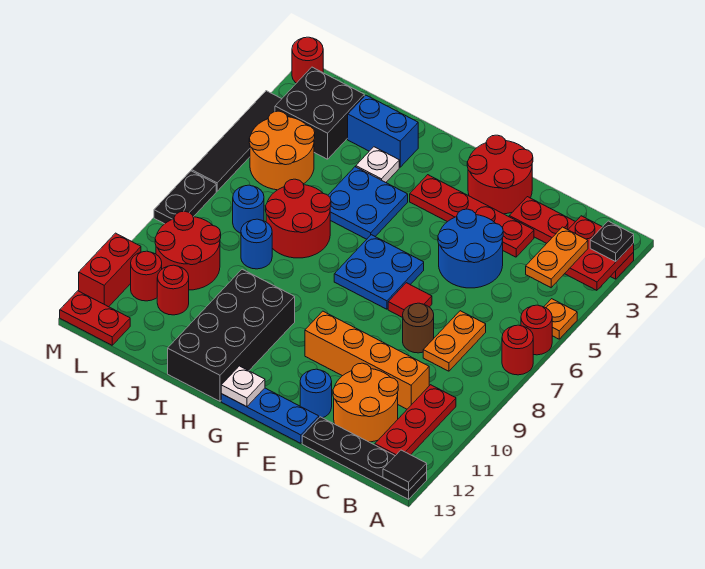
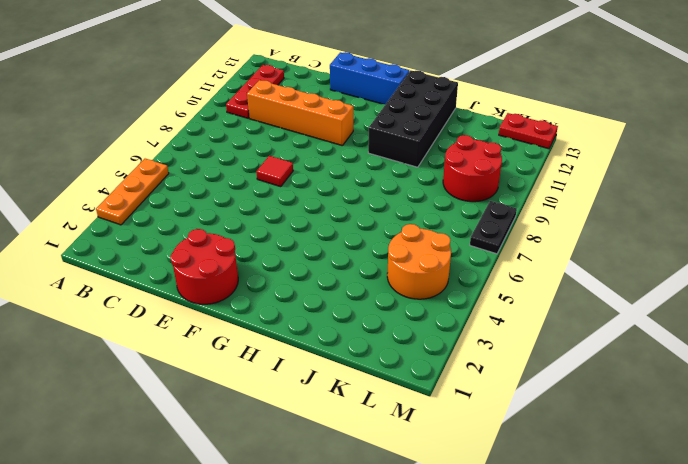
orange 1x3 plate [96,159,169,225] -> orange 1x1 plate [544,299,577,339]
blue 1x3 brick [330,52,409,104] -> blue 1x3 plate [221,388,319,443]
none -> red 1x4 plate [509,197,634,279]
none -> red 1x1 round brick [521,305,552,355]
none -> red 1x1 round brick [502,325,533,375]
none -> black 1x4 plate [302,417,427,499]

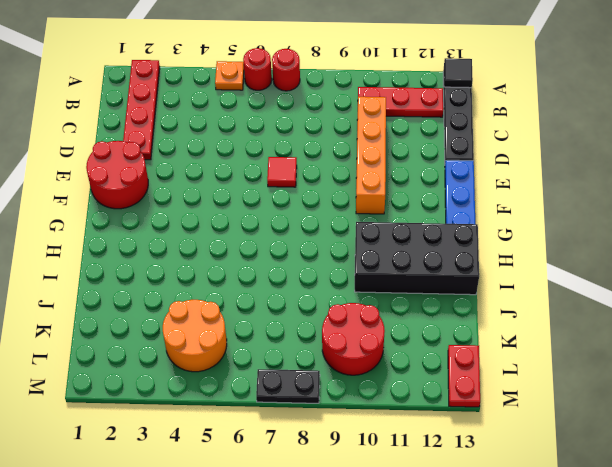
none -> orange 1x2 plate [423,311,486,371]
none -> orange 2x2 round brick [333,363,398,442]
none -> red 1x4 plate [410,175,534,257]
none -> blue 2x2 round brick [438,209,503,288]

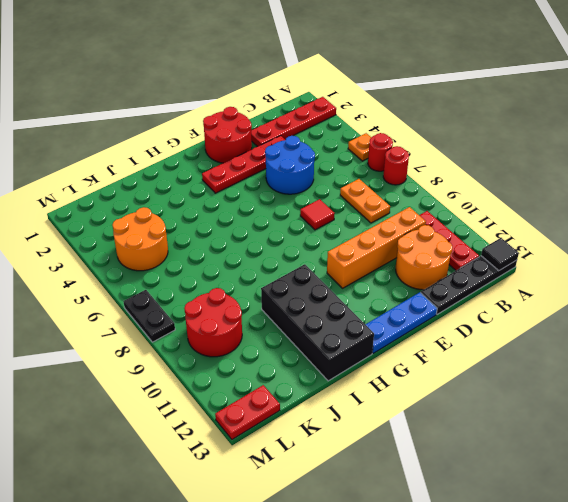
none -> brown 1x1 round brick [403,303,434,353]
none -> blue 1x1 round brick [300,369,332,418]
none -> blue 2x2 plate [334,235,424,309]
none -> blue 2x2 plate [328,167,408,239]

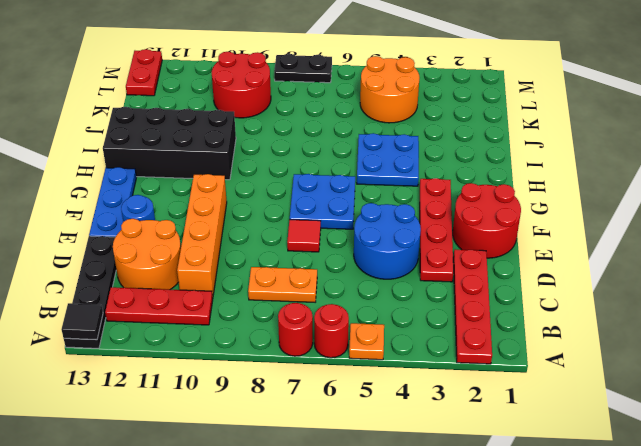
none -> brown 1x1 round brick [403,303,434,353]
none -> blue 1x2 brick [348,95,418,167]
none -> white 1x1 plate [356,147,399,182]
none -> red 2x2 round brick [266,179,331,258]

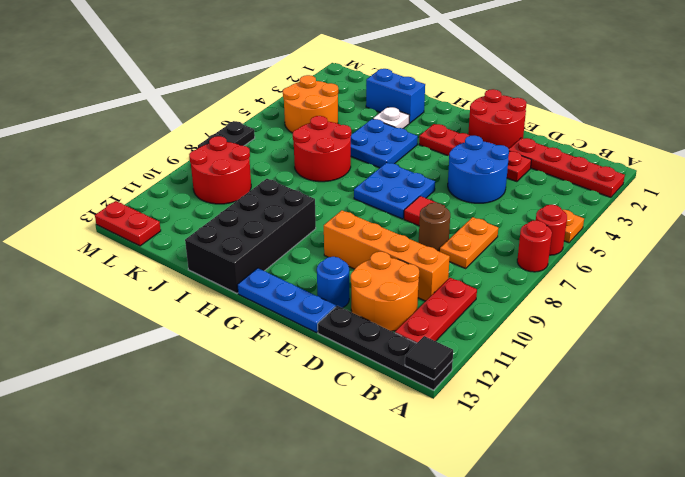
none -> blue 1x1 round brick [241,219,272,269]
none -> black 2x2 brick [275,67,364,159]
none -> blue 1x1 round brick [233,185,264,233]
none -> red 1x1 round brick [157,265,189,315]

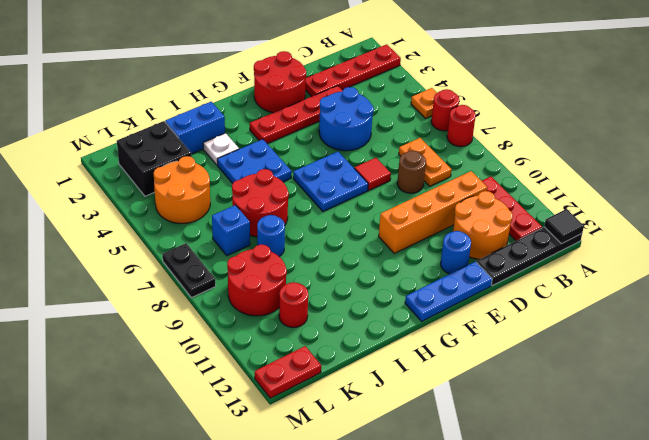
blue 1x1 brick [212,205,250,256] -> blue 1x1 round brick [233,185,264,233]
none -> black 2x4 brick [168,269,295,401]
none -> red 1x1 round brick [131,251,162,301]
none -> red 1x1 round brick [292,37,323,83]
none -> black 1x4 tile [192,91,281,191]

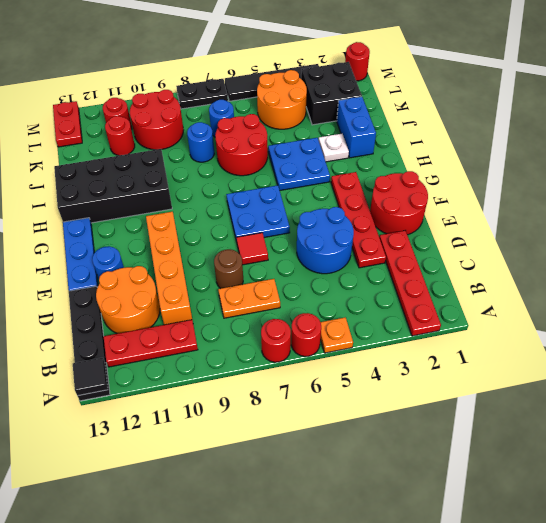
none -> red 1x2 brick [79,233,141,307]
none -> red 2x2 plate [565,216,634,290]
none -> white 1x1 plate [221,366,265,407]
none -> black 1x1 plate [590,221,634,261]

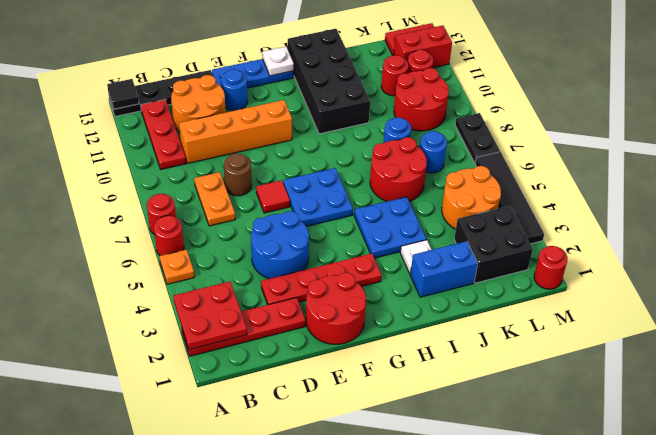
red 1x2 brick [394,25,452,68] -> red 1x2 brick turned to [79,233,141,307]
none -> black 1x1 plate [590,221,634,261]
none -> orange 1x2 plate [526,227,588,288]

